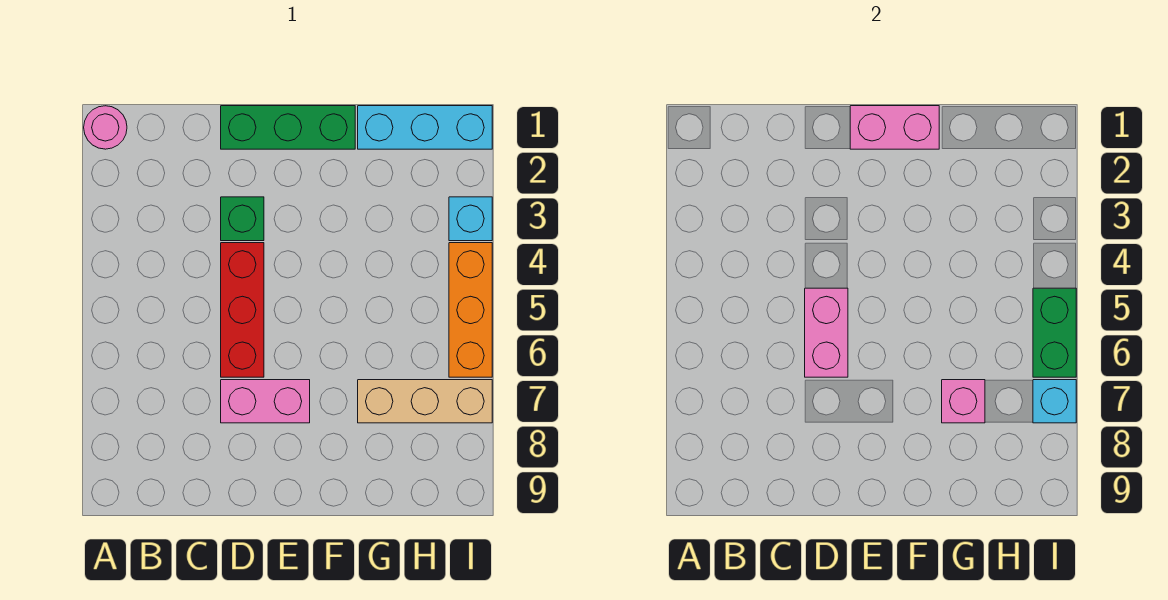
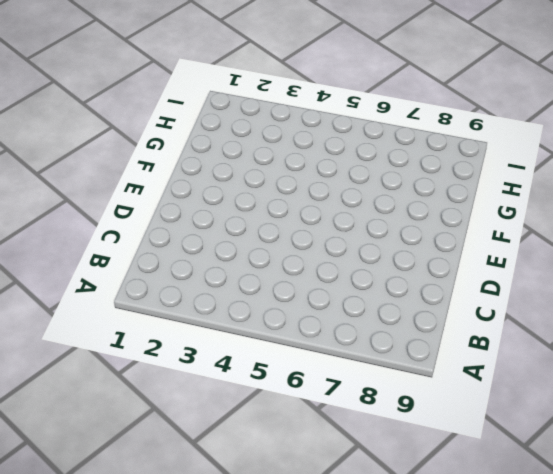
none -> pink 1x1 round brick [84,106,127,149]
none -> green 1x3 brick [221,106,355,149]
none -> green 1x1 brick [221,197,264,241]

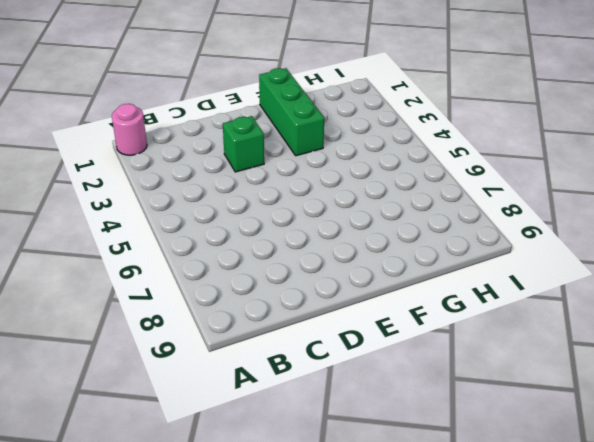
green 1x3 brick [259,68,324,156] -> green 1x3 brick turned to [221,106,355,149]
none -> red 1x3 brick [221,243,264,377]
none -> pink 1x2 brick [221,380,310,423]
none -> cyan 1x3 brick [358,106,492,149]

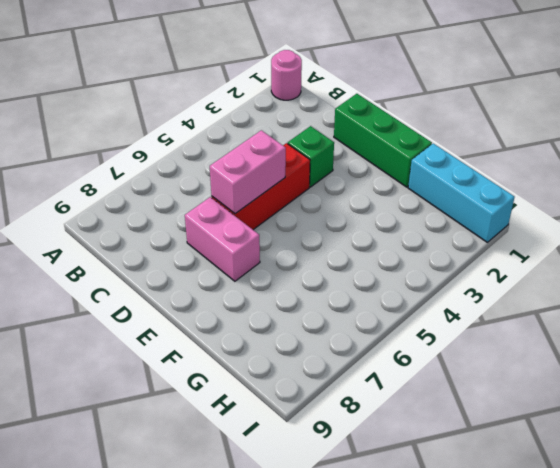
none -> tan 1x3 brick [358,380,492,423]
none -> cyan 1x1 brick [449,197,492,241]
none -> orange 1x3 brick [449,243,492,377]

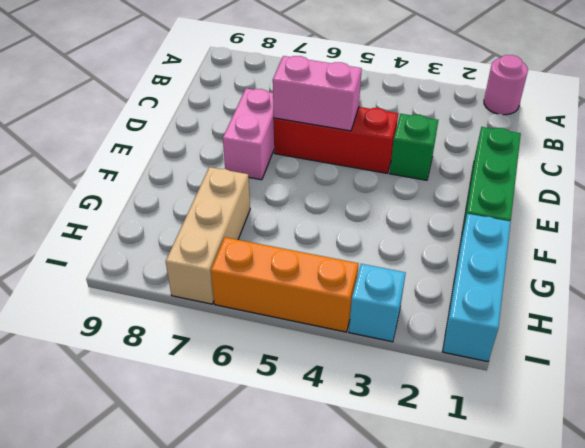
none -> pink 1x2 brick [850,106,939,149]
none -> pink 1x1 brick [942,380,985,423]
none -> green 1x2 brick [1033,288,1076,377]

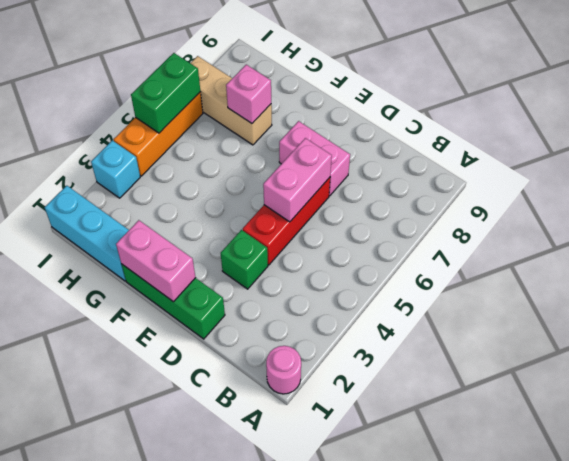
none -> cyan 1x1 brick [1033,380,1076,423]

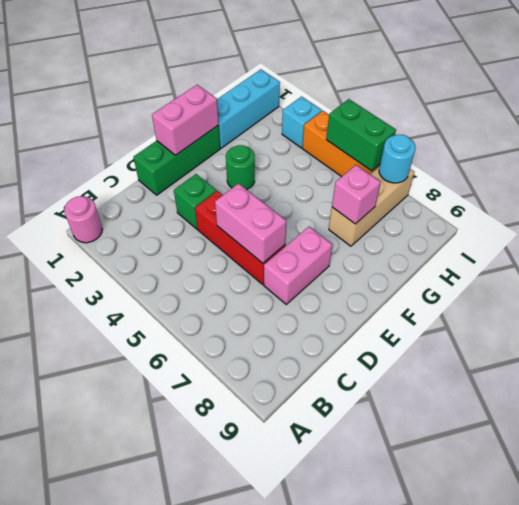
green 1x1 round brick [226,145,255,190] -> none
cyan 1x1 round brick [379,135,416,183] -> cyan 1x1 brick [1033,380,1076,423]

